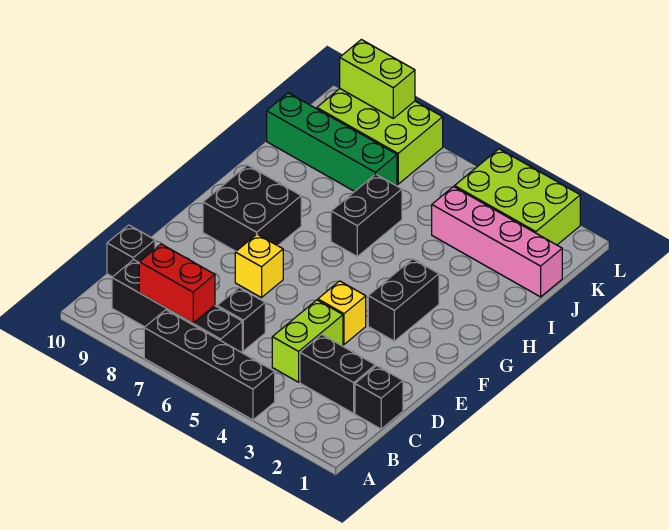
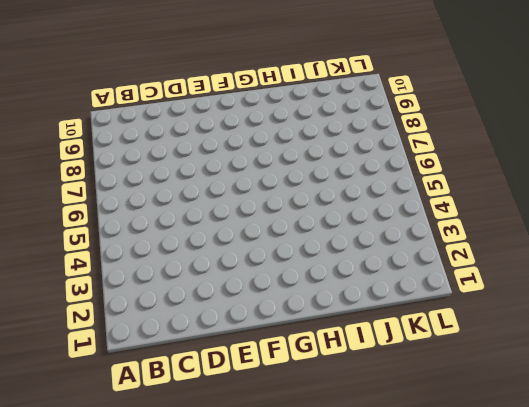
none -> black 1x4 brick [144,310,275,420]
none -> black 1x4 brick [112,260,242,352]
none -> black 1x1 brick [355,366,403,429]

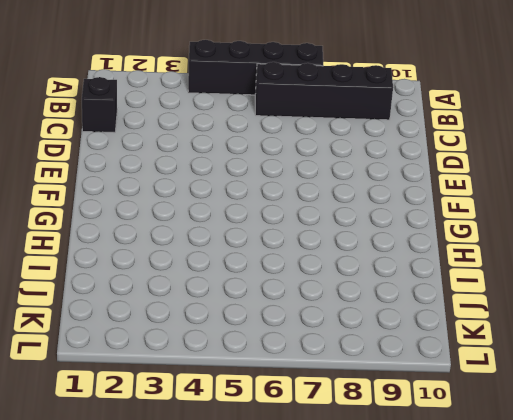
none -> black 1x2 brick [300,334,375,413]
none -> lime 1x2 brick [272,300,343,382]
none -> black 1x1 brick [217,288,265,351]

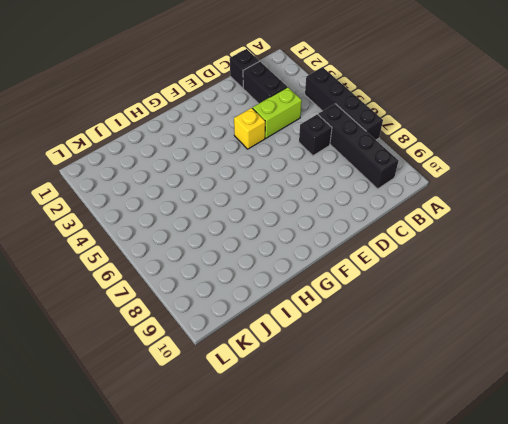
none -> black 1x1 brick [107,225,155,277]
none -> yellow 1x1 brick [235,234,283,298]
none -> black 1x2 brick [368,259,439,341]

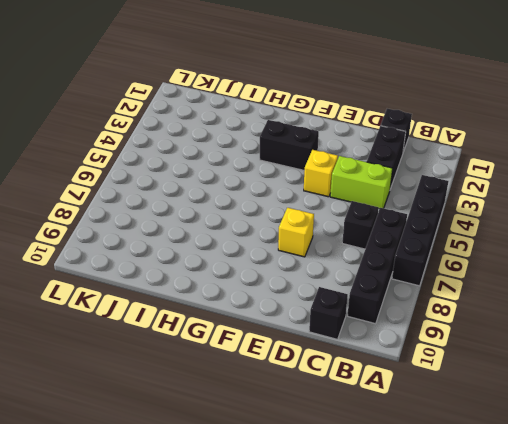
none -> black 2x2 brick [203,165,301,251]
none -> black 1x2 brick [331,174,402,256]
none -> pink 1x4 brick [432,187,562,297]

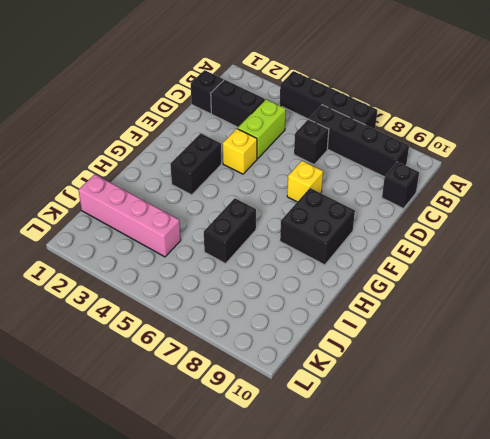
none -> green 1x4 brick [267,93,397,192]
none -> lime 2x3 brick [455,149,580,245]
none -> lime 2x3 brick [317,89,443,184]

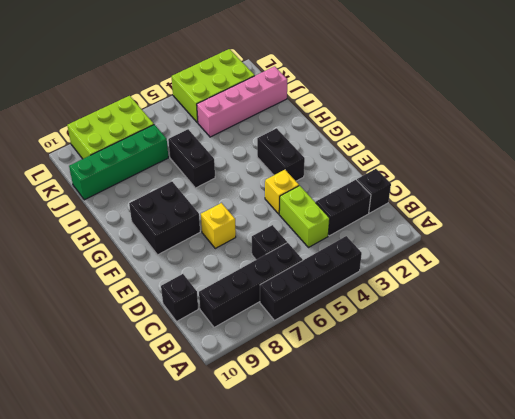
none -> red 1x2 brick [139,244,215,323]
none -> lime 1x2 brick [340,40,415,118]

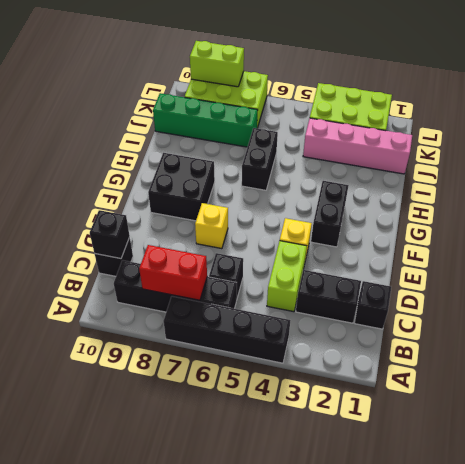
black 1x1 brick [90,210,130,259] -> none

